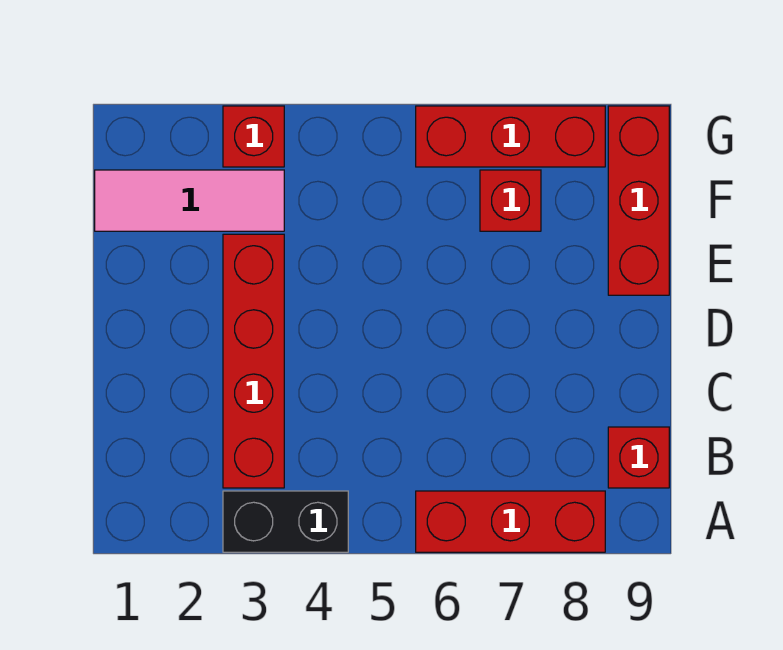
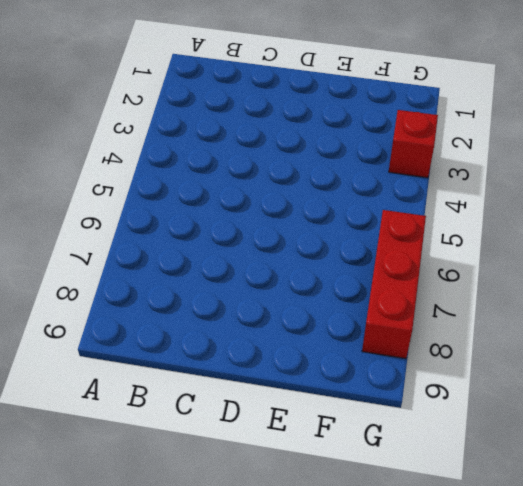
none -> black 1x2 brick [223,491,348,552]
none -> red 1x3 brick [416,491,605,552]

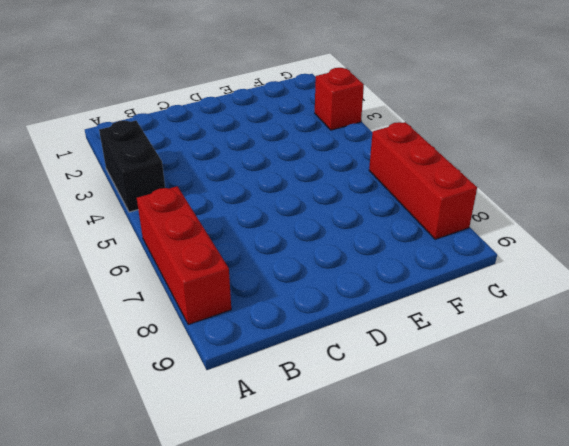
none -> red 1x4 brick [223,234,284,488]
none -> red 1x1 brick [608,427,669,488]

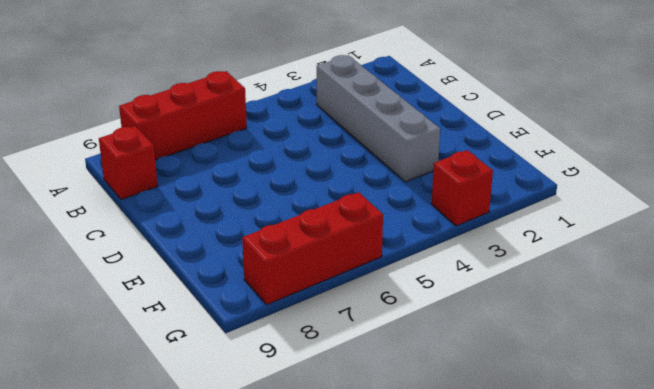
grey 1x4 brick [317,55,440,182] -> red 1x4 brick [223,234,284,488]
none -> black 1x2 brick [223,491,348,552]
none -> red 1x3 brick [608,106,669,295]

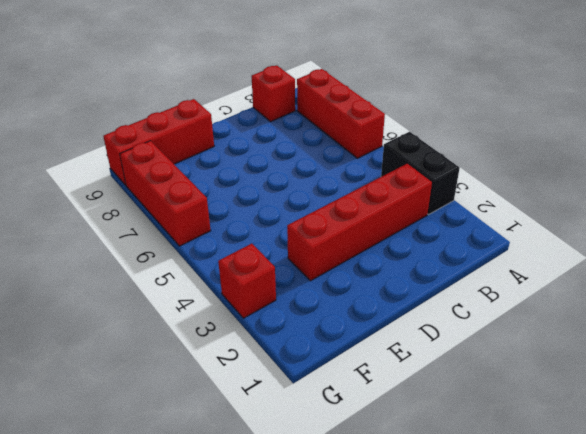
none -> pink 1x3 tile [95,170,284,231]
none -> red 1x1 brick [480,170,541,231]

